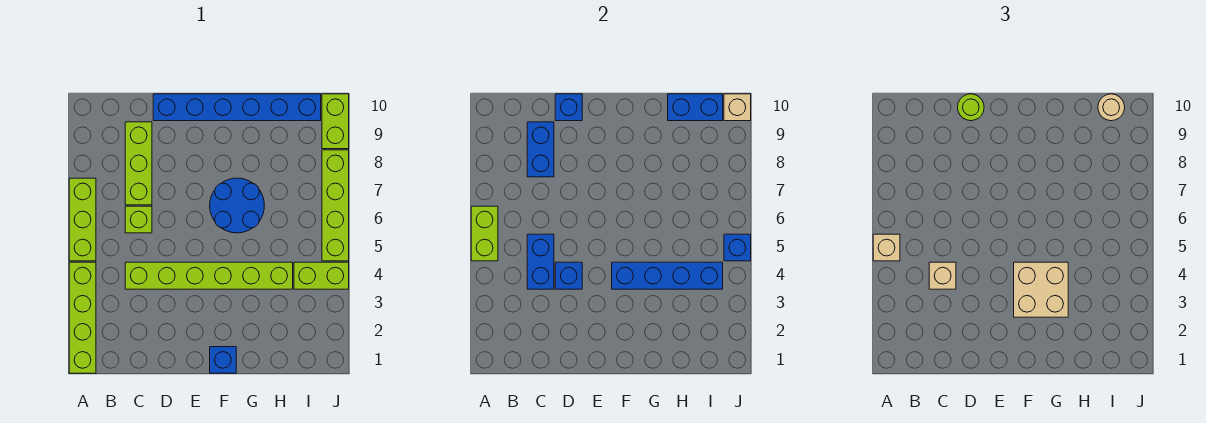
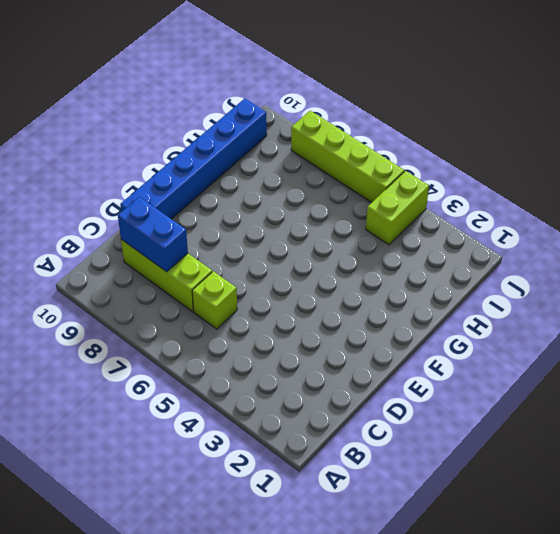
none -> lime 1x4 brick [69,262,96,373]
none -> lime 1x3 brick [69,178,96,261]
none -> lime 1x6 brick [125,262,293,289]

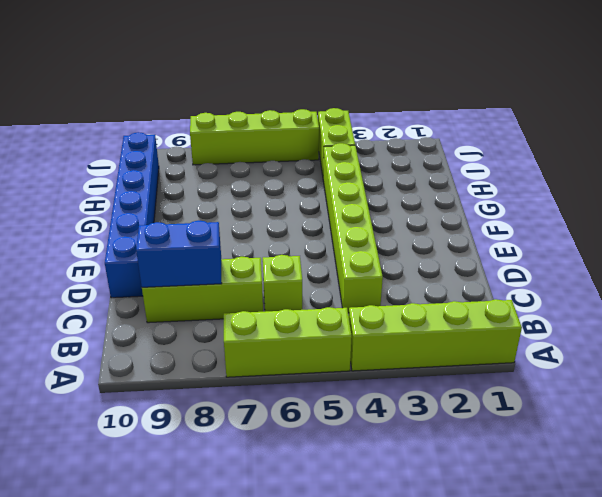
none -> blue 1x1 brick [210,347,236,373]
none -> blue 2x2 round brick [210,178,264,233]
none -> lime 1x2 brick [322,94,349,149]

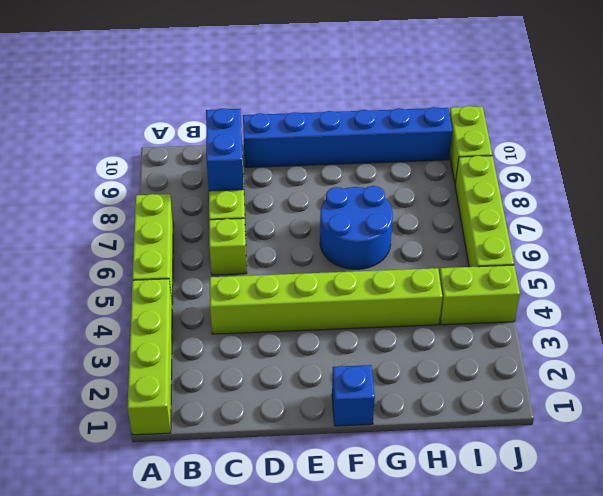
none -> lime 1x2 brick [471,206,498,261]
none -> blue 1x2 brick [527,234,554,289]
none -> blue 1x1 brick [555,262,582,289]

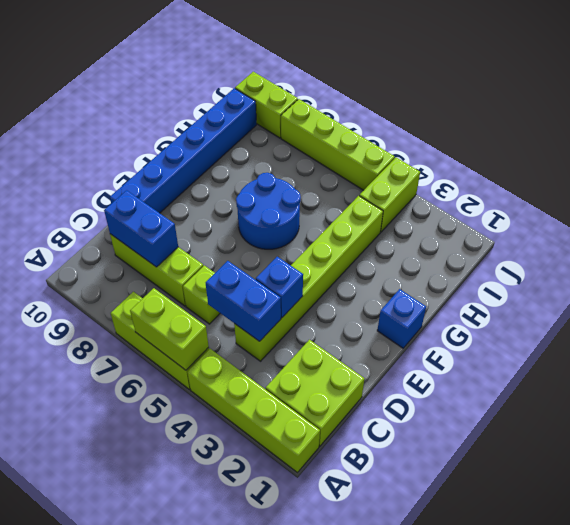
lime 2x2 brick [266,340,364,446] -> none
none -> blue 1x1 brick [555,94,582,121]
none -> blue 1x4 brick [612,262,723,289]
none -> blue 1x2 brick [668,94,723,121]

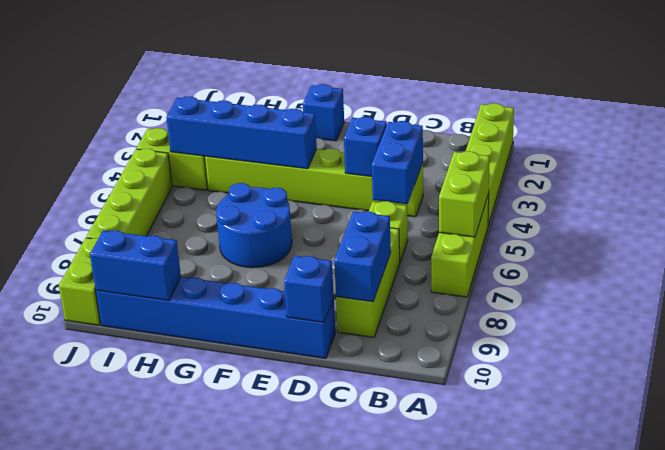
none -> blue 1x1 brick [724,234,751,261]
none -> tan 1x1 brick [724,94,751,121]
none -> tan 1x1 brick [873,234,900,261]

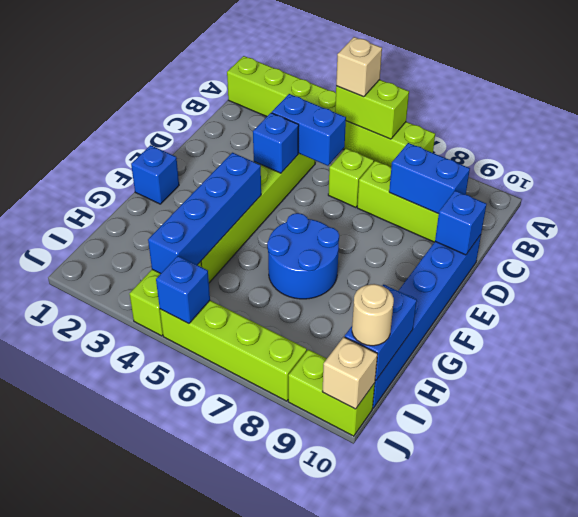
none -> tan 1x1 brick [929,262,956,289]
none -> lime 1x1 round brick [958,94,984,121]
none -> tan 2x2 brick [1014,262,1068,317]

